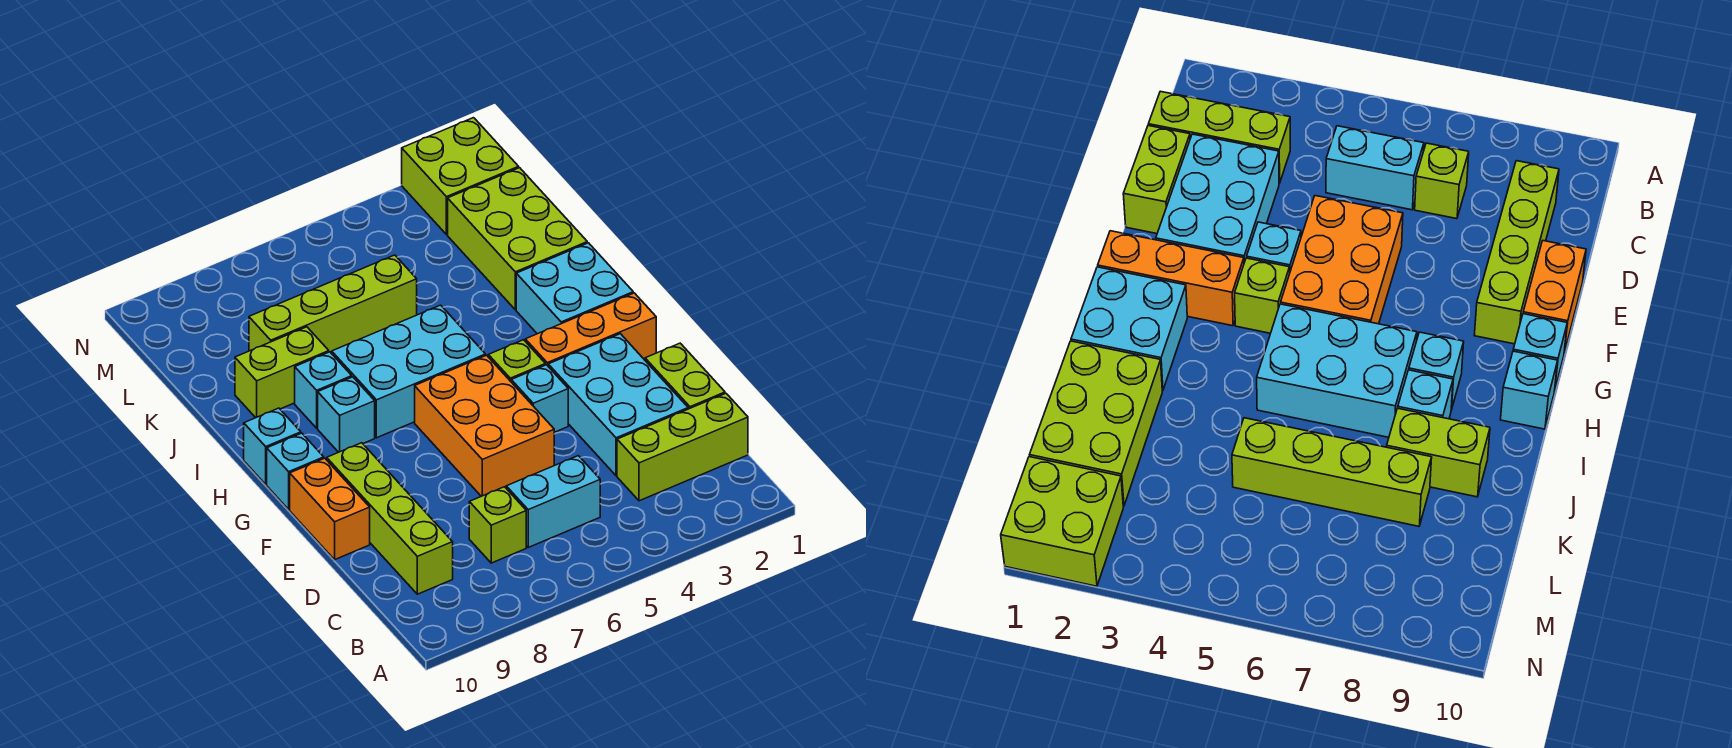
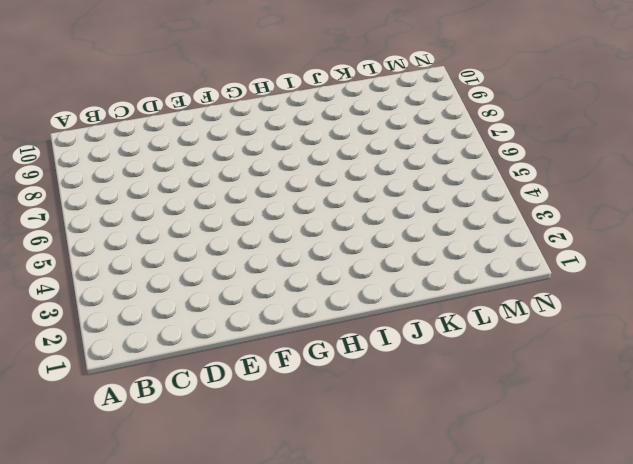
none -> lime 1x3 brick [617,393,748,501]
none -> cyan 1x2 brick [506,456,600,547]
none -> lime 1x1 brick [469,487,526,563]

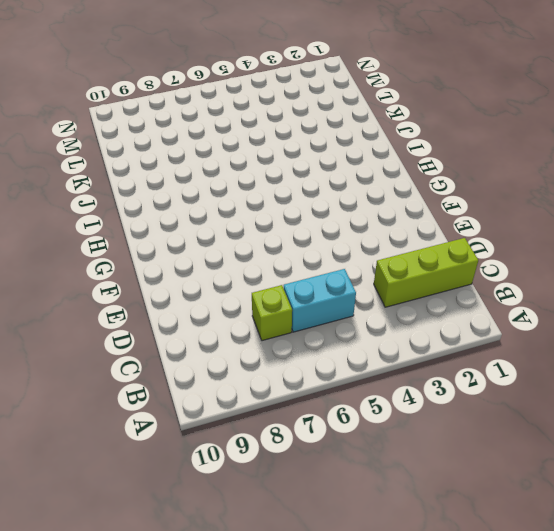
none -> lime 1x4 brick [327,443,453,594]
none -> lime 1x2 brick [645,343,725,409]
none -> cyan 2x3 brick [548,334,688,476]

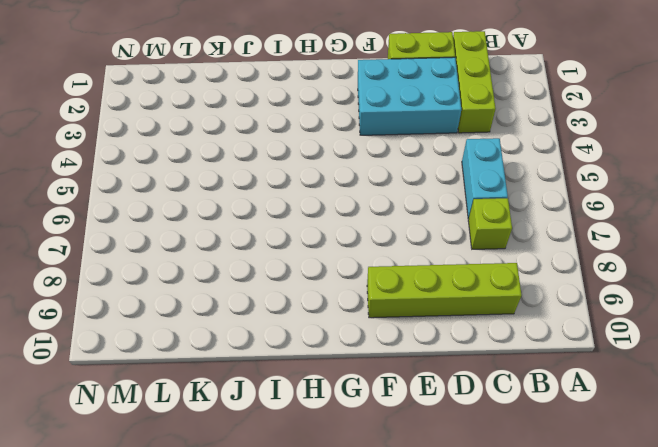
none -> orange 2x3 brick [415,355,554,496]
none -> orange 1x2 brick [290,458,370,560]
none -> cyan 1x1 brick [511,365,568,432]

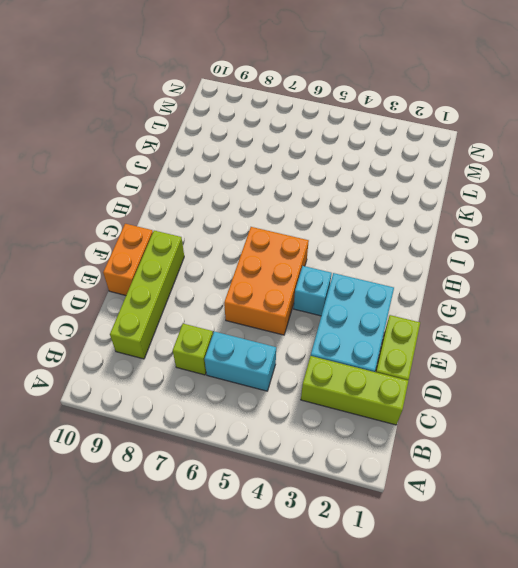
none -> orange 1x3 brick [525,293,656,366]
none -> lime 1x1 brick [488,340,545,381]
none -> cyan 1x1 brick [267,433,324,509]

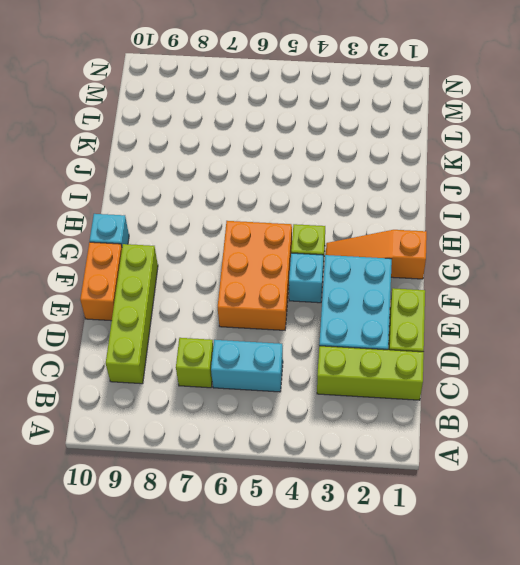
orange 1x3 slope [326,230,427,279] -> orange 1x3 brick [525,293,656,366]
none -> cyan 2x2 brick [516,243,633,334]
none -> cyan 2x3 brick [332,305,486,438]
none -> cyan 1x1 brick [318,377,375,452]

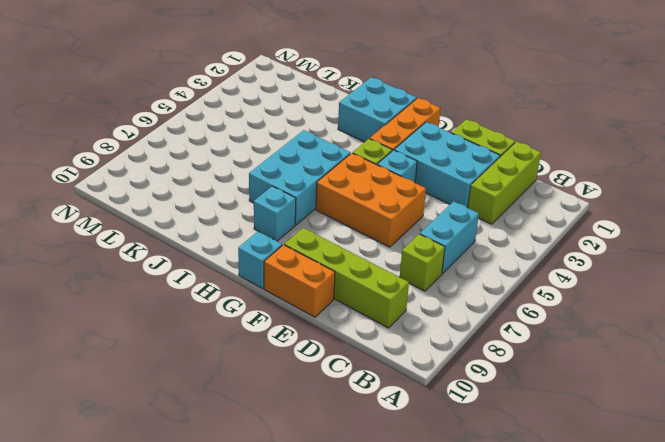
none -> cyan 1x1 brick [244,408,301,484]
none -> cyan 1x1 brick [295,352,352,428]
none -> lime 2x3 brick [448,168,587,310]

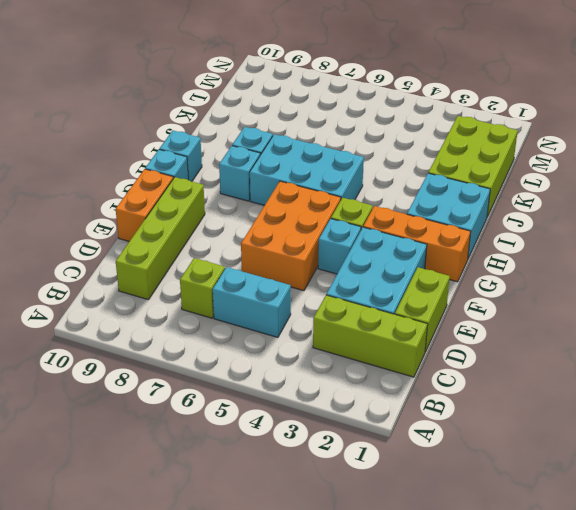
none -> lime 1x2 brick [235,327,329,418]
none -> lime 1x4 brick [249,255,417,353]
none -> lime 2x2 brick [402,118,519,235]

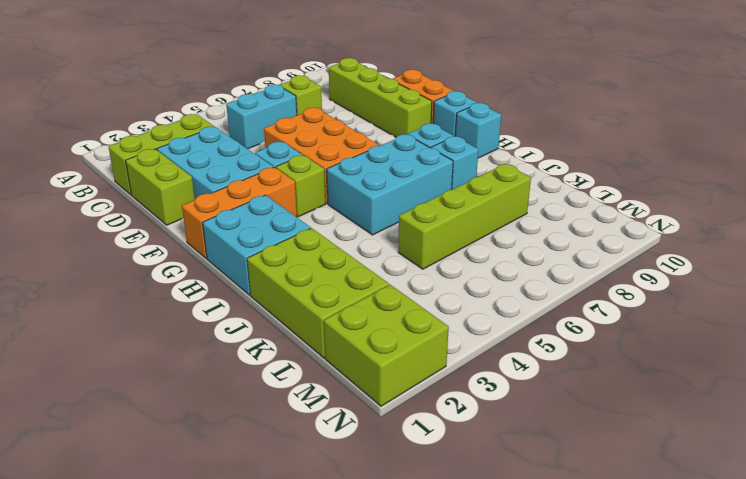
none -> lime 1x2 brick [235,327,329,418]

